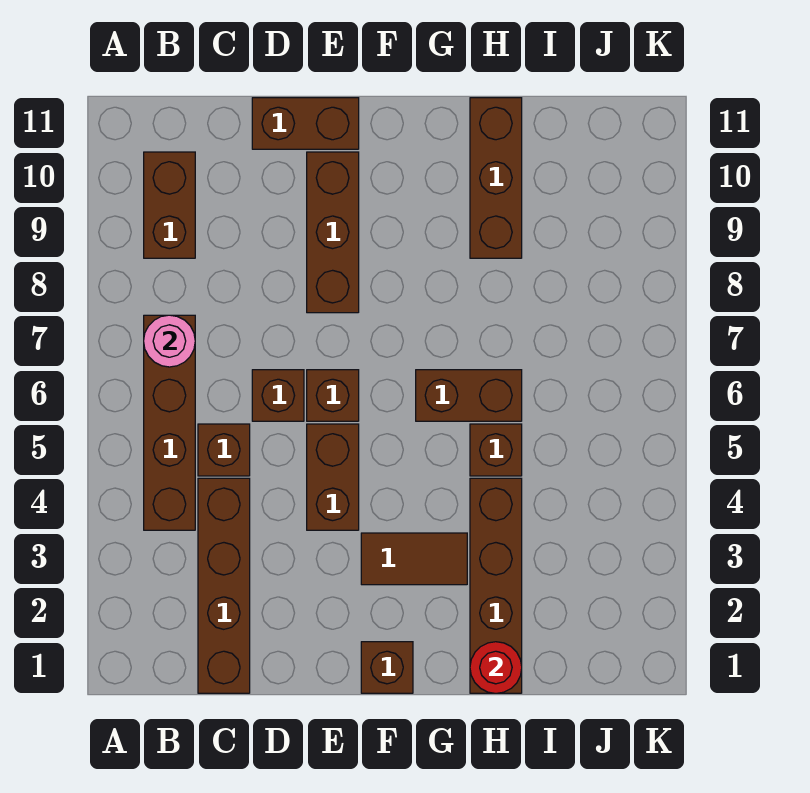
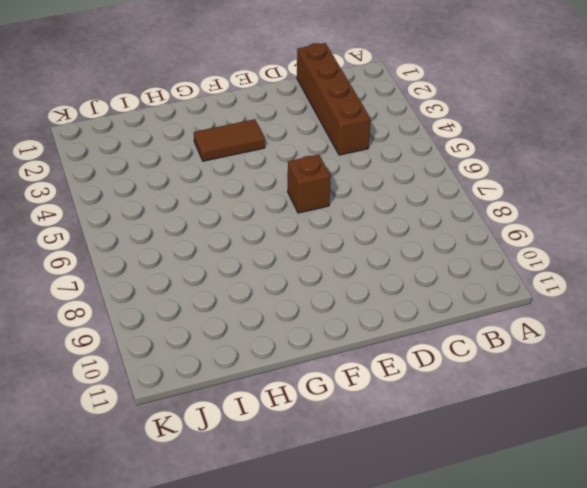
none -> brown 1x4 brick [144,315,195,530]
none -> brown 1x2 brick [144,152,195,258]
none -> brown 1x1 brick [198,424,250,476]

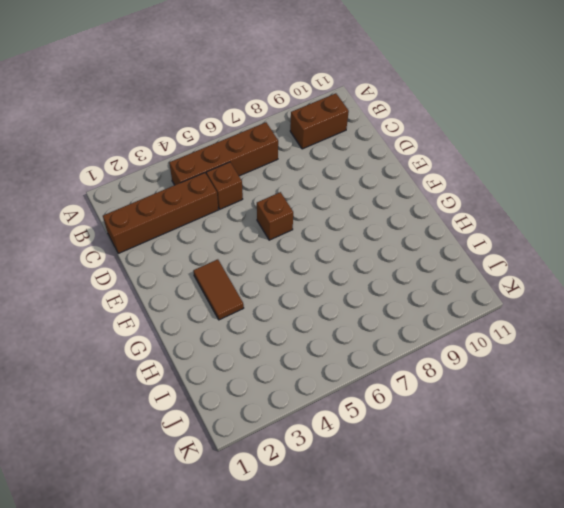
none -> brown 1x1 brick [252,370,304,421]
none -> brown 1x2 brick [252,98,359,149]
none -> brown 1x2 brick [307,424,359,530]

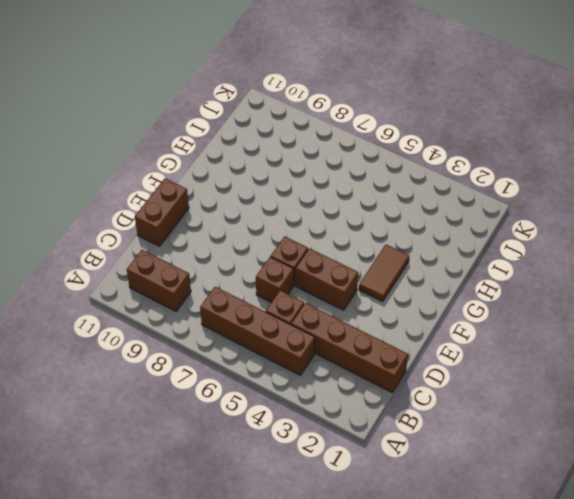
none -> brown 1x3 brick [307,152,359,313]
none -> brown 1x1 brick [361,642,413,693]
none -> brown 1x2 brick [416,370,522,421]

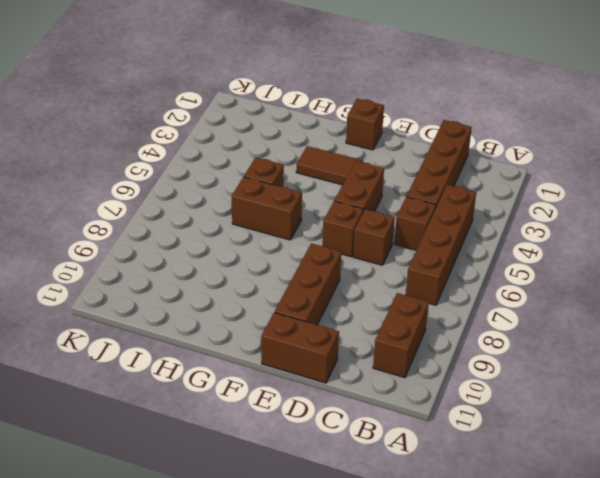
none -> brown 1x4 brick [470,478,522,693]
none -> brown 1x3 brick [470,98,522,258]
none -> pink 1x1 round brick [144,315,195,367]

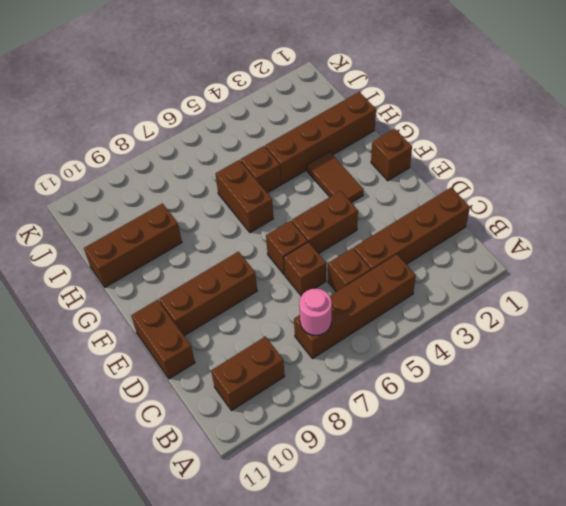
none -> red 1x1 round brick [470,642,522,693]

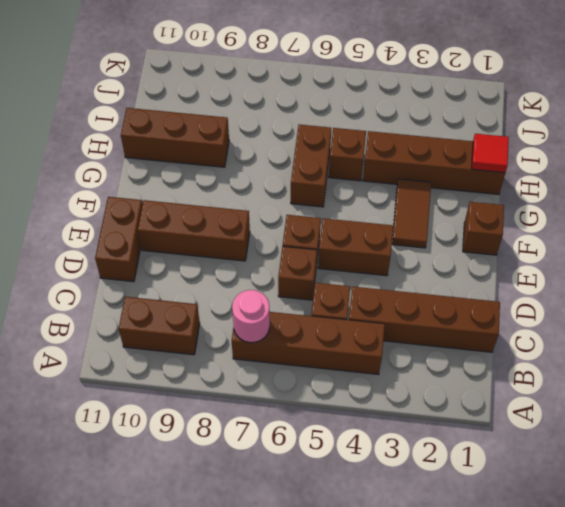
red 1x1 tile [472,134,509,173] -> red 1x1 round brick [470,642,522,693]

